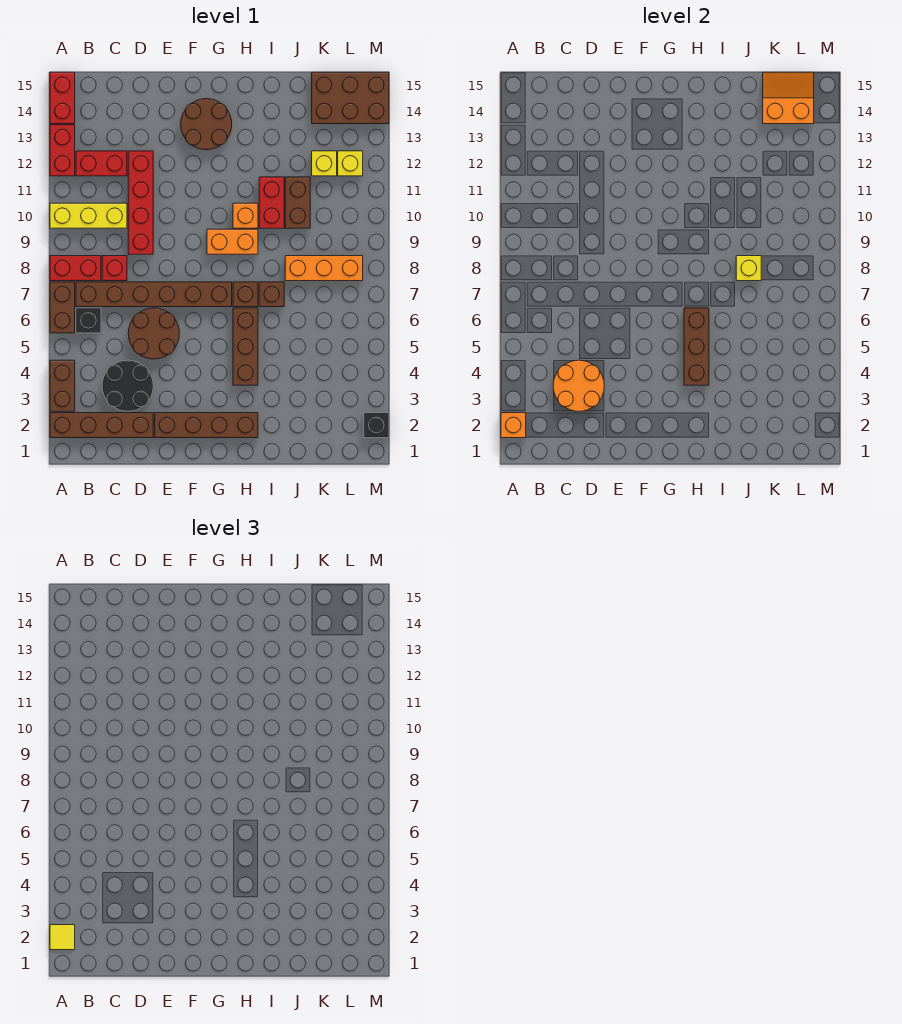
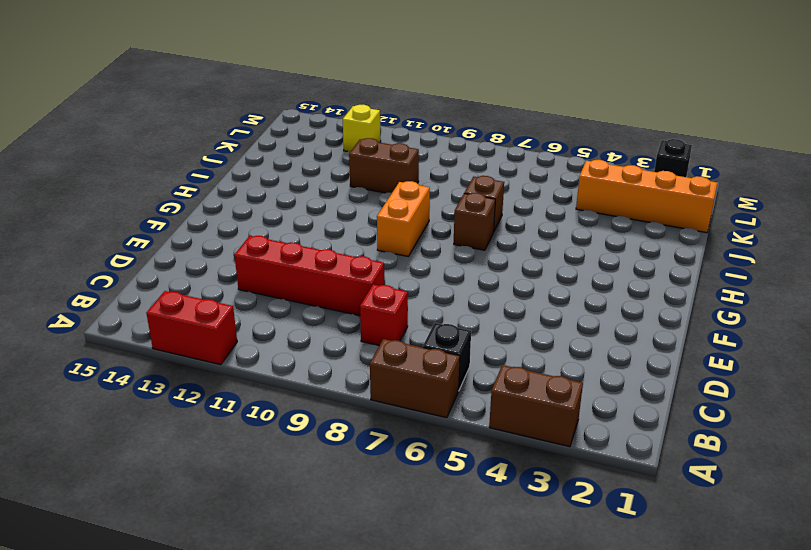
orange 1x4 brick [576,160,718,233] -> none
none -> brown 1x4 brick [50,413,153,438]
none -> red 1x2 brick [50,256,101,281]
none -> yellow 1x3 brick [50,203,127,228]
none -> red 1x2 brick [50,72,75,124]

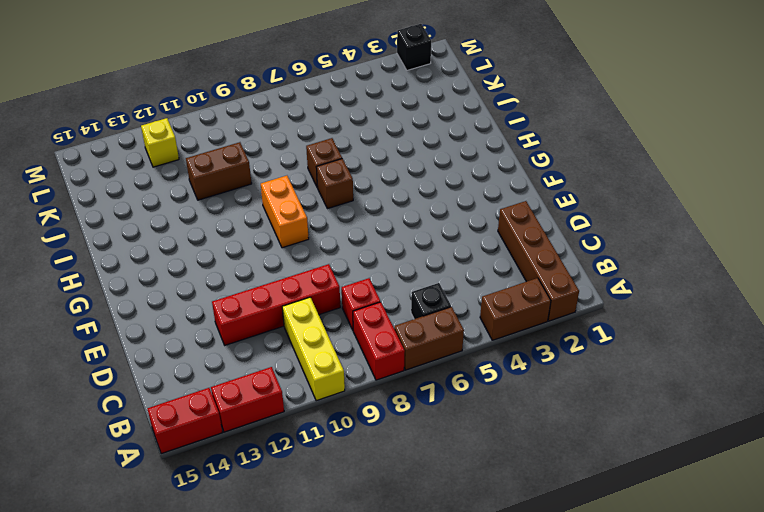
none -> brown 1x6 brick [76,282,232,307]
none -> red 1x2 brick [76,151,127,176]
none -> black 2x2 round brick [102,360,153,411]
none -> brown 2x2 round brick [128,308,179,359]

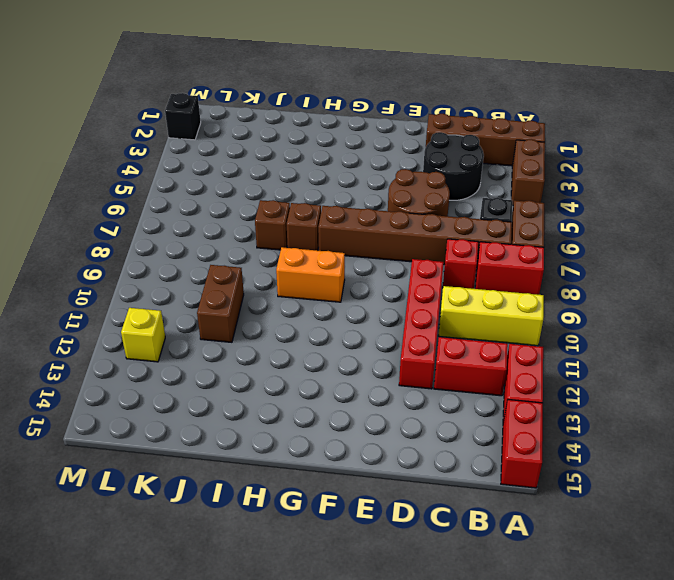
none -> brown 1x4 brick [155,413,258,438]
none -> brown 2x2 round brick [181,99,232,150]
none -> brown 1x3 brick [233,308,258,385]
none -> orange 1x1 brick [233,203,258,228]

